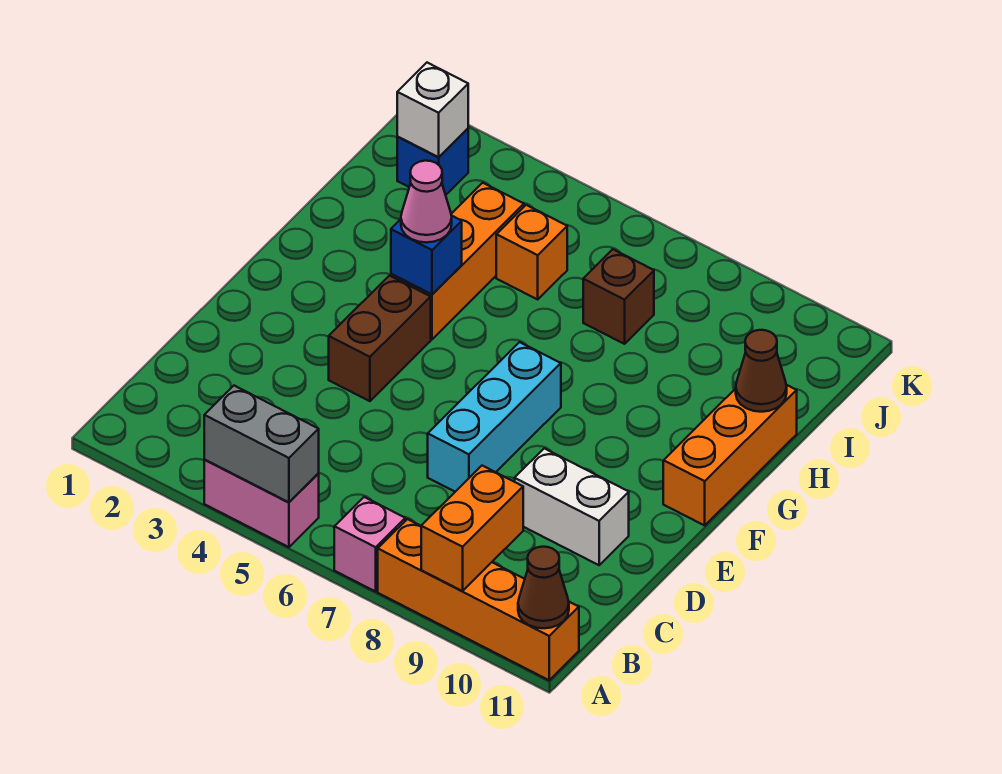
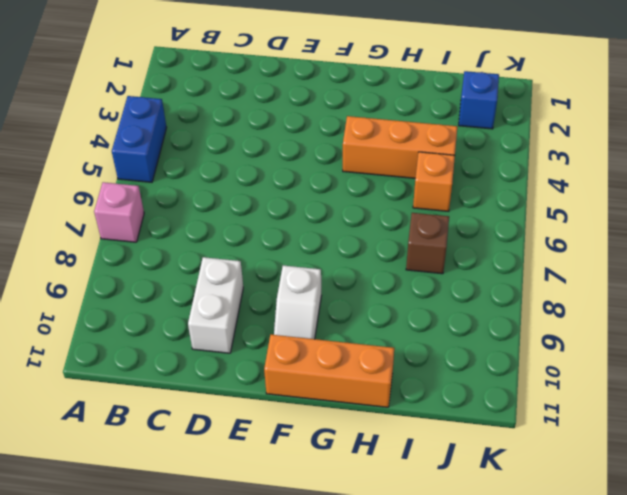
blue 1x2 brick [112,96,167,182] -> pink 1x2 brick [204,460,319,547]
white 1x2 slope [274,265,321,339] -> none
none -> orange 1x4 brick [378,519,579,680]
none -> cyan 1x3 brick [428,342,561,492]
none -> brown 1x2 brick [329,276,431,401]

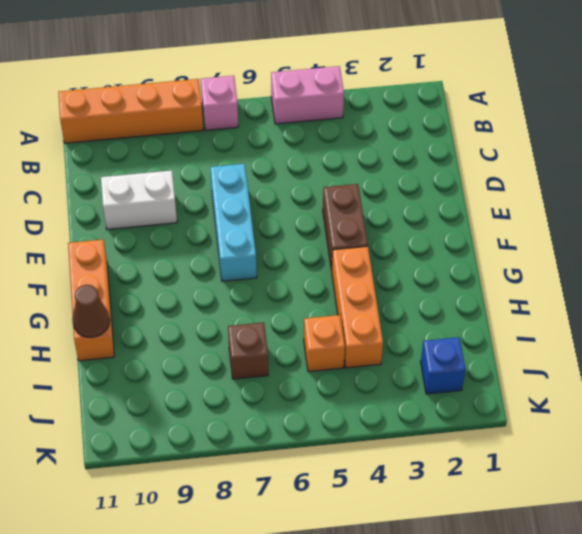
none -> grey 1x2 brick [204,386,319,502]
none -> orange 1x2 brick [421,466,523,591]
none -> brown 1x1 cone [518,547,569,628]

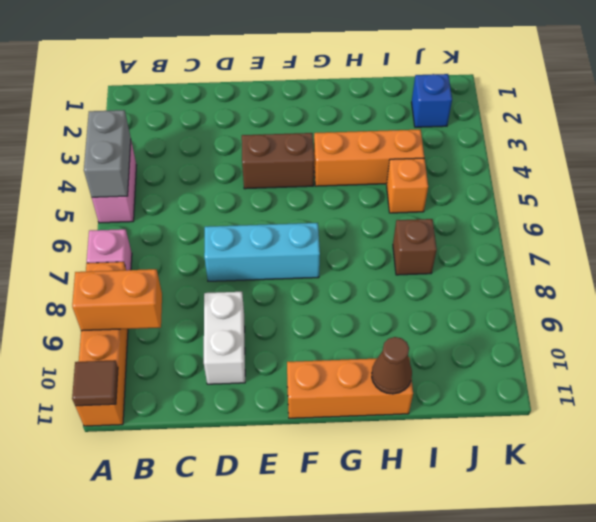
brown 1x1 tile [72,360,118,406] -> brown 1x1 cone [518,547,569,628]
none -> blue 1x1 brick [391,215,462,294]
none -> white 1x1 brick [397,63,468,157]
none -> pink 1x1 cone [401,161,452,243]

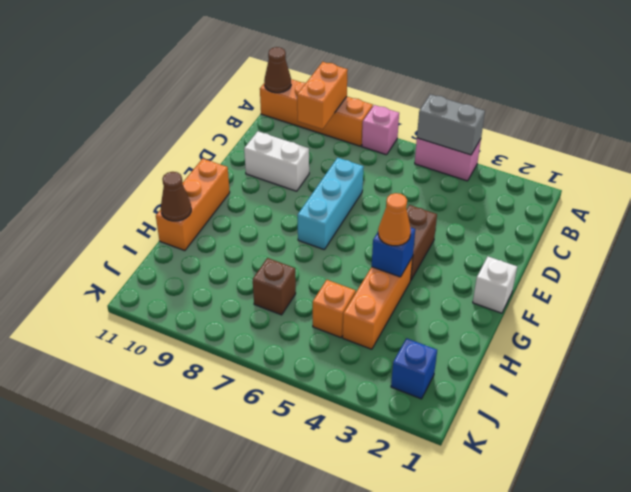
white 1x1 brick [473,257,517,313] -> white 1x1 brick moved to [397,63,468,157]
orange 1x1 cone [378,193,411,246] -> pink 1x1 cone [401,161,452,243]

